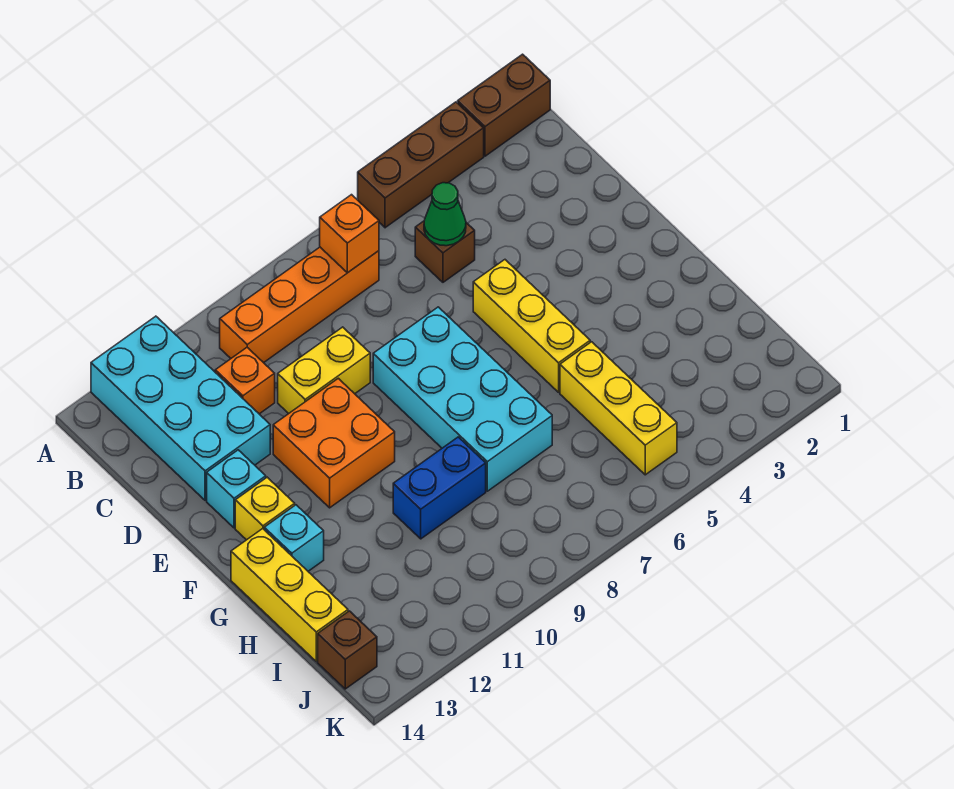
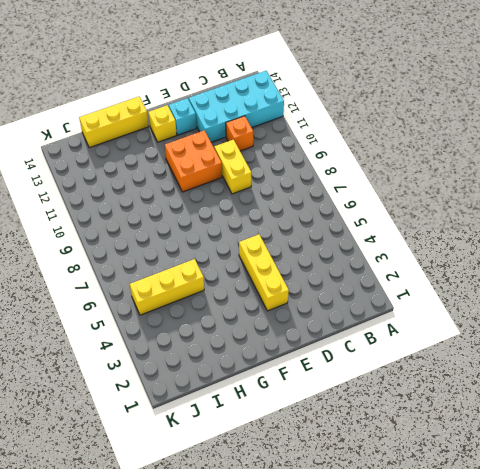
yellow 1x3 brick [239,234,289,311] -> yellow 1x3 brick turned to [473,260,590,392]
none -> brown 1x2 brick [458,54,550,156]
none -> brown 1x3 brick [358,102,484,228]
none -> orange 1x4 brick [220,247,379,363]

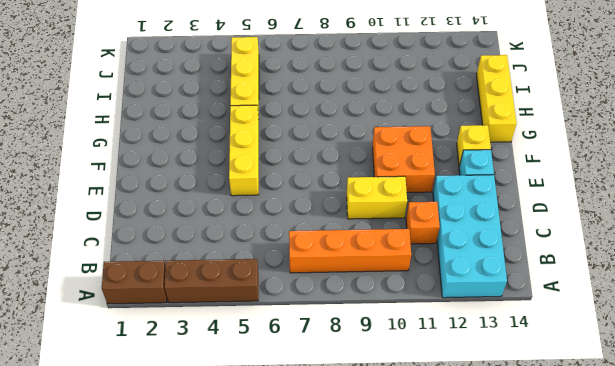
none -> brown 1x1 brick [415,221,475,282]
none -> cyan 2x4 brick [373,307,552,491]
none -> cyan 1x1 brick [264,505,324,571]

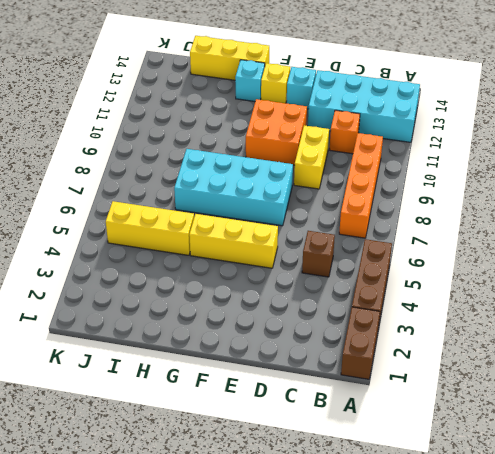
none -> blue 1x2 brick [393,437,486,539]
none -> brown 1x1 brick [318,611,377,689]
none -> orange 1x1 brick [320,195,379,273]

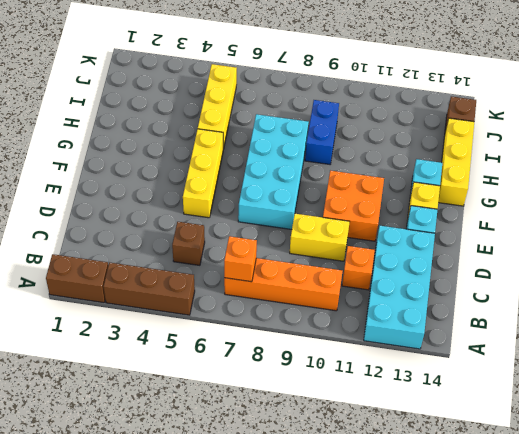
blue 1x2 brick [305,100,339,164] -> blue 1x2 brick turned to [393,437,486,539]
none -> green 1x1 cone [424,183,466,246]

